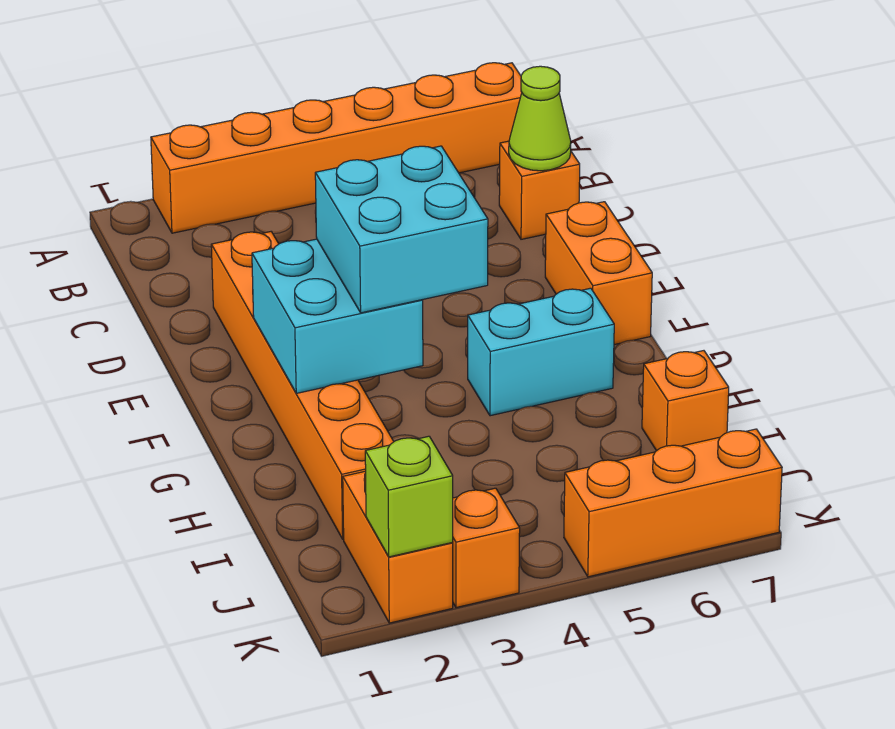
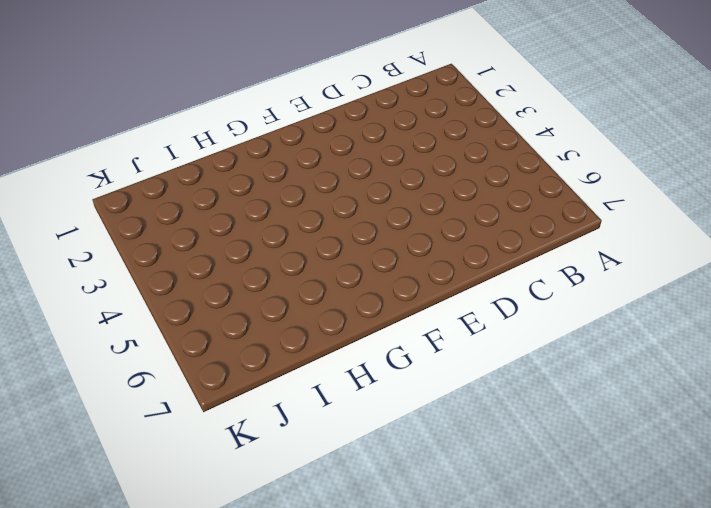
none -> orange 1x6 brick [151,63,522,233]
none -> orange 1x1 brick [499,141,580,239]
none -> orange 1x6 brick [211,232,394,539]

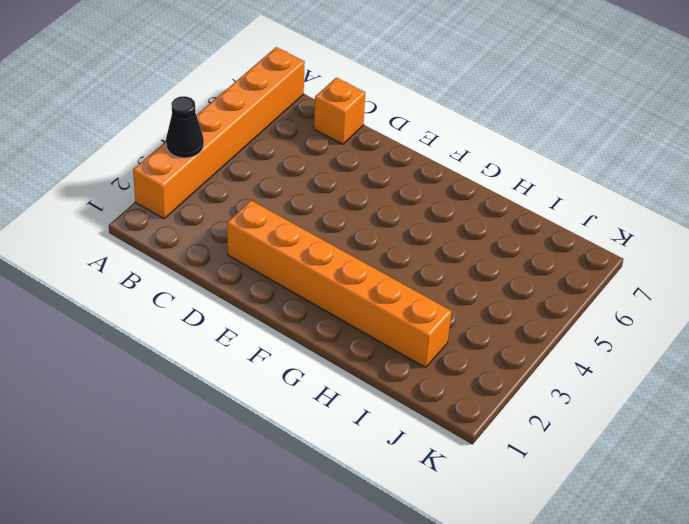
black 1x1 cone [166,96,204,158] -> none
none -> orange 1x2 brick [545,202,652,345]
none -> cyan 1x2 brick [468,288,614,416]
none -> orange 1x1 brick [642,351,729,451]

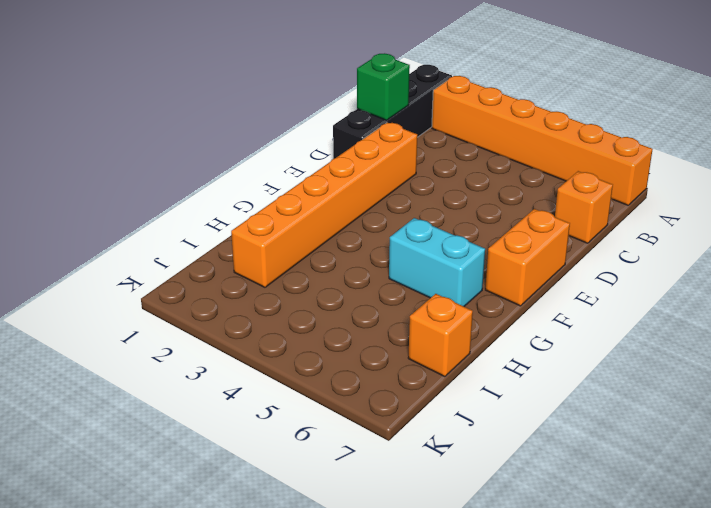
black 1x4 brick [333,65,452,159] -> none
green 1x1 brick [357,53,410,120] -> none
none -> orange 1x2 brick [343,471,453,623]
none -> orange 1x1 brick [452,488,520,608]
none -> orange 1x3 brick [564,429,782,577]

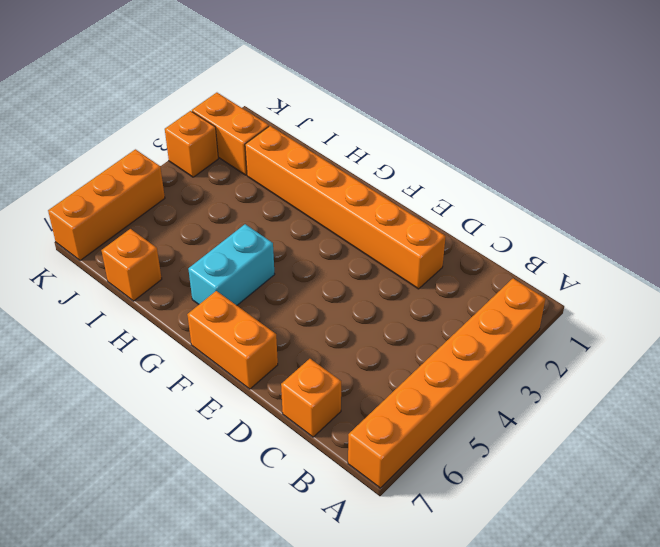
none -> lime 1x1 cone [509,66,571,171]
none -> cyan 2x2 brick [252,239,423,393]
none -> lime 1x1 brick [365,436,453,557]

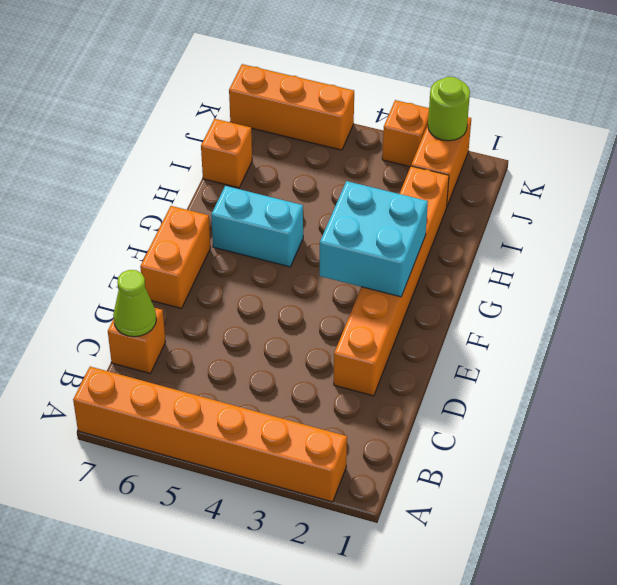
lime 1x1 round brick [428,77,470,141] -> lime 1x1 brick [365,436,453,557]
none -> cyan 2x2 brick [315,146,488,313]

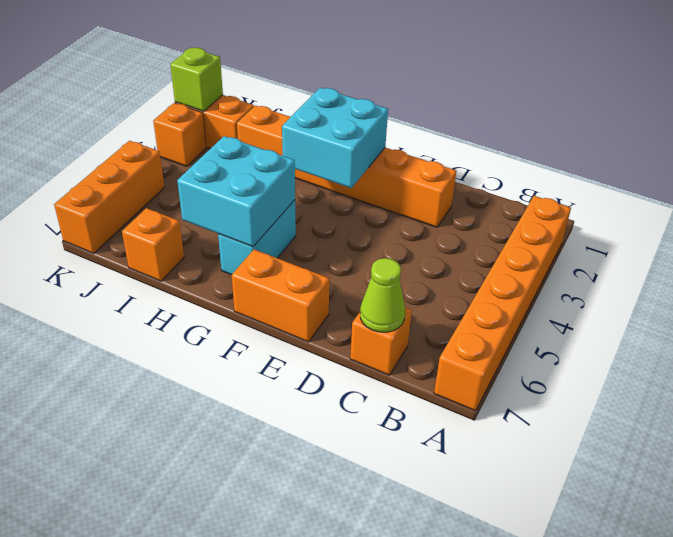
cyan 2x2 brick [177,136,295,247] -> cyan 2x2 brick moved to [315,146,488,313]

